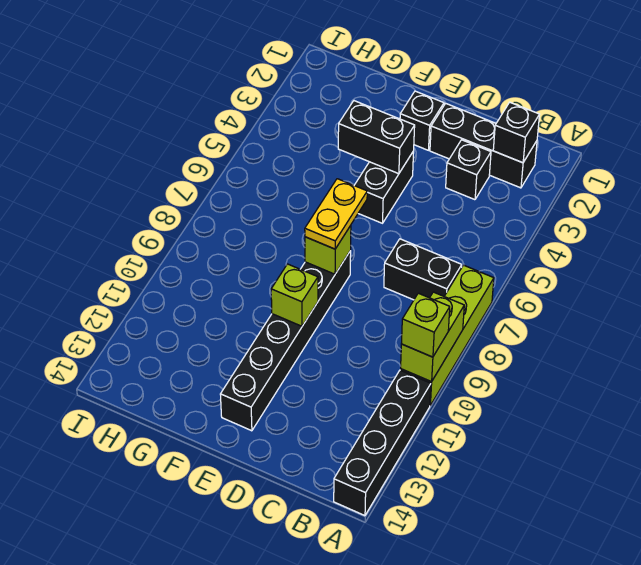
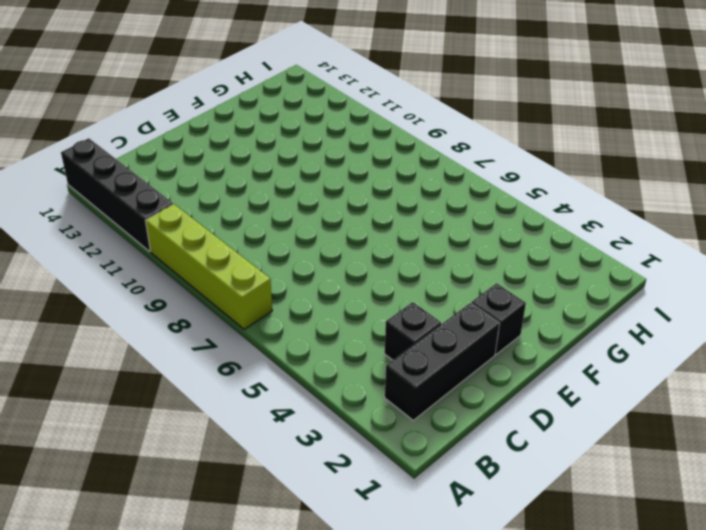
none -> black 1x2 brick [384,239,462,300]
none -> black 1x2 brick [354,151,414,223]
none -> black 1x6 brick [220,251,351,431]

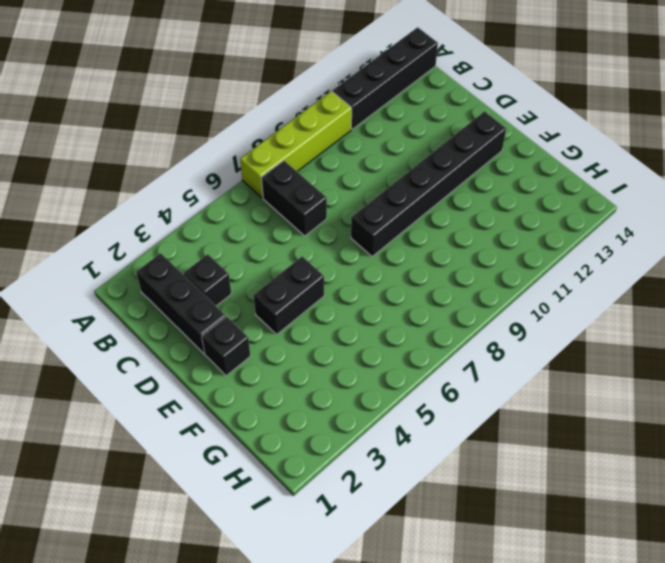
none -> lime 1x2 brick [401,292,464,382]
none -> black 1x1 brick [493,102,539,163]
none -> black 1x2 brick [338,101,415,174]

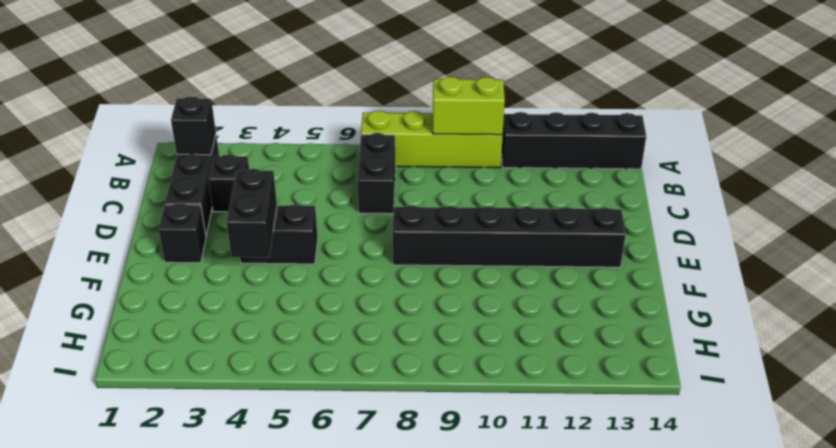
none -> lime 1x1 brick [305,225,351,274]
none -> lime 1x1 brick [271,264,318,326]
none -> lime 1x1 brick [401,293,450,357]

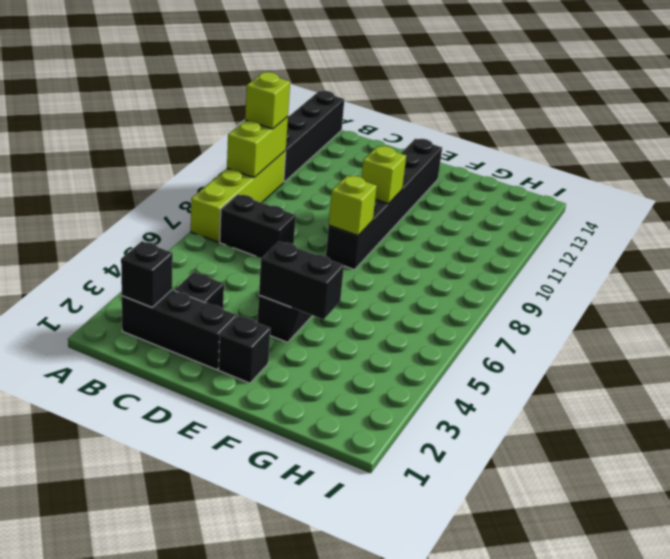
none -> yellow 1x2 plate [305,179,367,249]

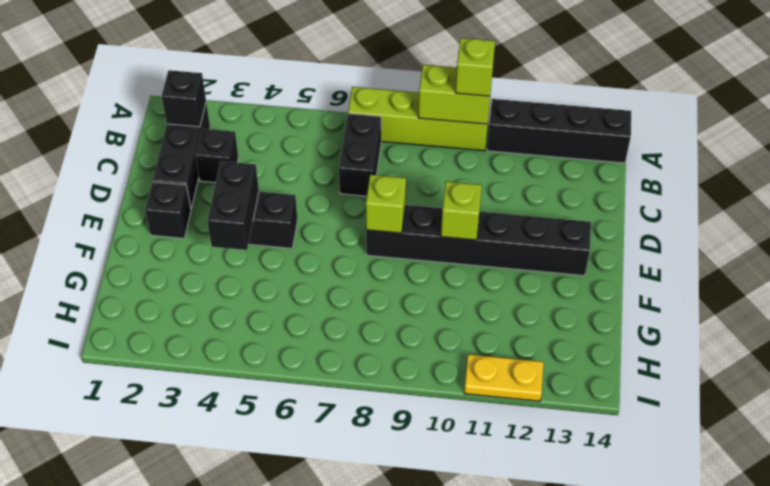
yellow 1x2 plate [464,354,543,401] -> yellow 1x2 plate moved to [305,179,367,249]

